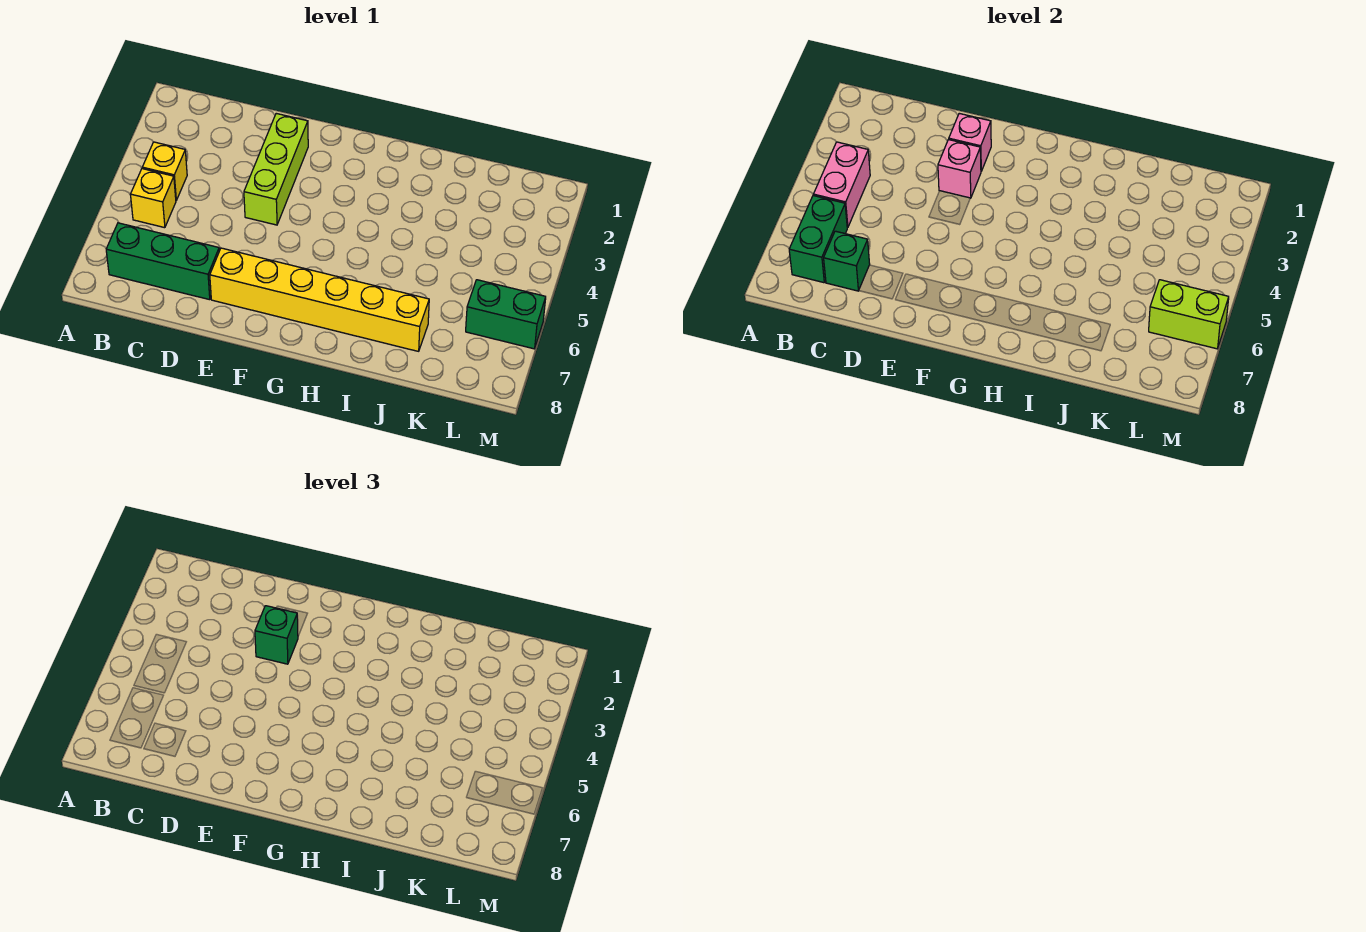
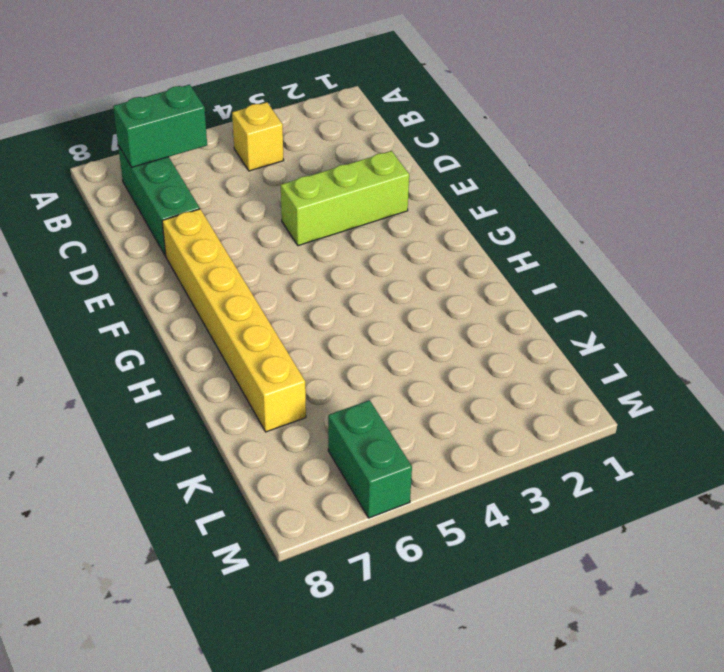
none -> yellow 1x1 brick [130,169,176,228]
none -> pink 1x2 brick [813,142,870,228]
none -> green 1x1 brick [824,231,870,291]

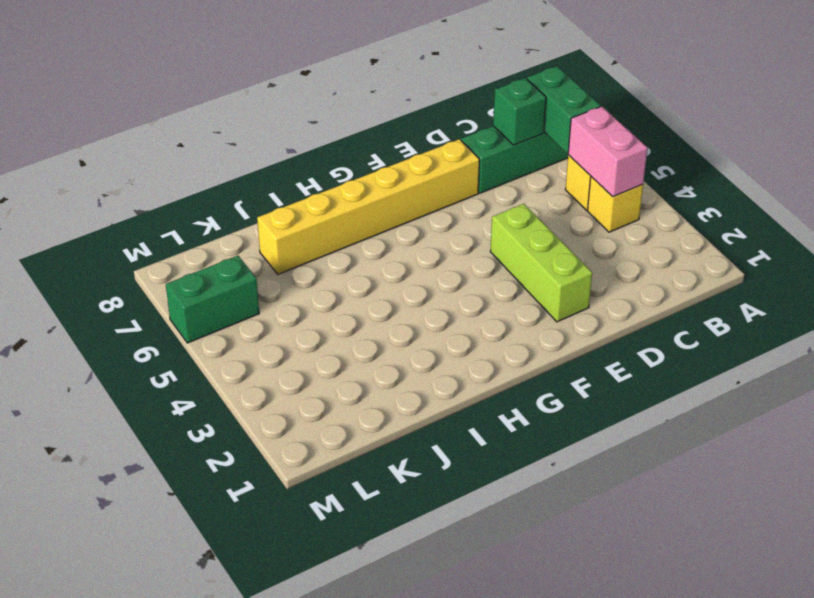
none -> pink 1x1 brick [949,113,991,171]
none -> pink 1x1 brick [938,140,981,198]
none -> lime 1x2 brick [1149,280,1229,349]

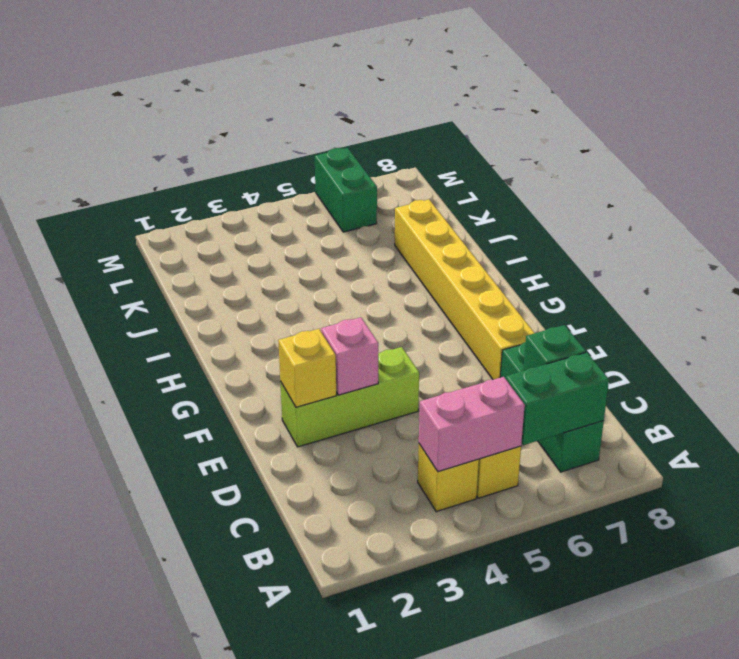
yellow 1x1 brick [278,329,336,407] -> pink 1x1 brick [949,113,991,171]
none -> lime 1x2 brick [1149,280,1229,349]
none -> green 1x1 brick [255,606,298,664]

